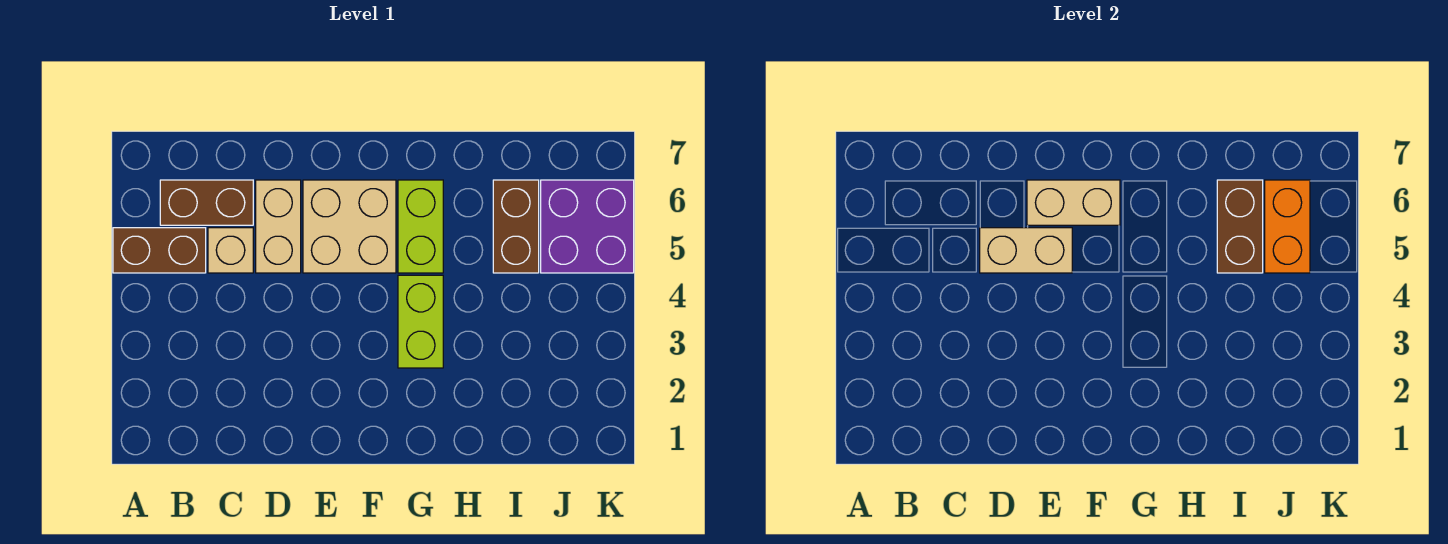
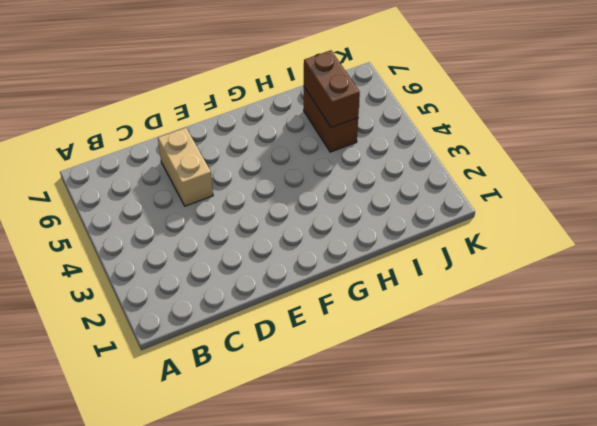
none -> brown 1x2 brick [113,228,206,273]
none -> brown 1x2 brick [160,180,253,225]
none -> tan 1x1 brick [208,228,253,273]

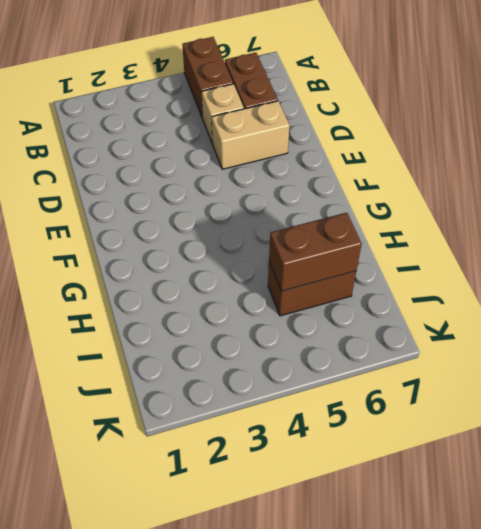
none -> tan 2x2 brick [303,180,396,273]
none -> lime 1x2 brick [398,275,443,368]
none -> lime 1x2 brick [398,180,443,273]

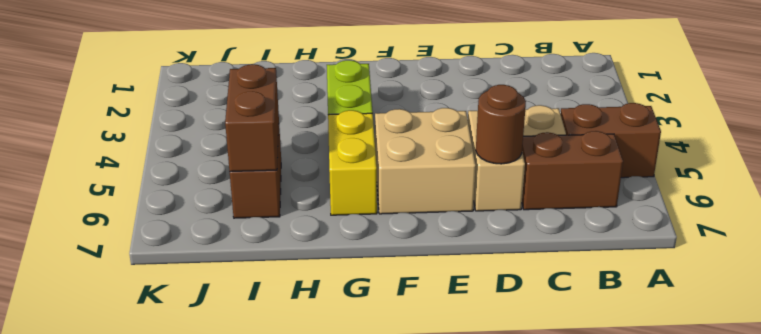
brown 1x1 round brick [476,85,526,164] -> none
yellow 1x2 brick [328,110,377,215] -> lime 1x2 brick [398,180,443,273]
none -> purple 2x2 brick [541,180,634,273]
none -> tan 1x2 brick [980,228,1072,273]
none -> tan 1x2 brick [1027,180,1120,225]

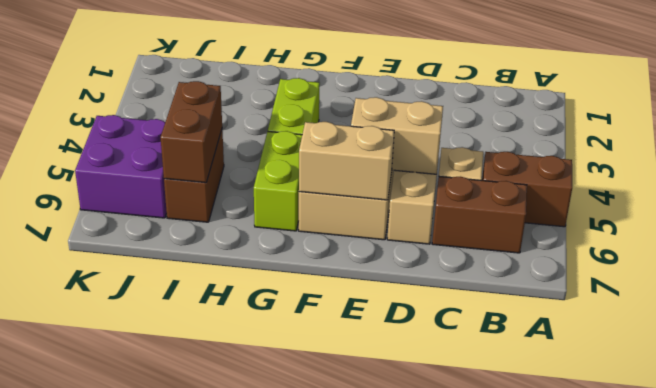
none -> orange 1x2 brick [1265,180,1310,273]

